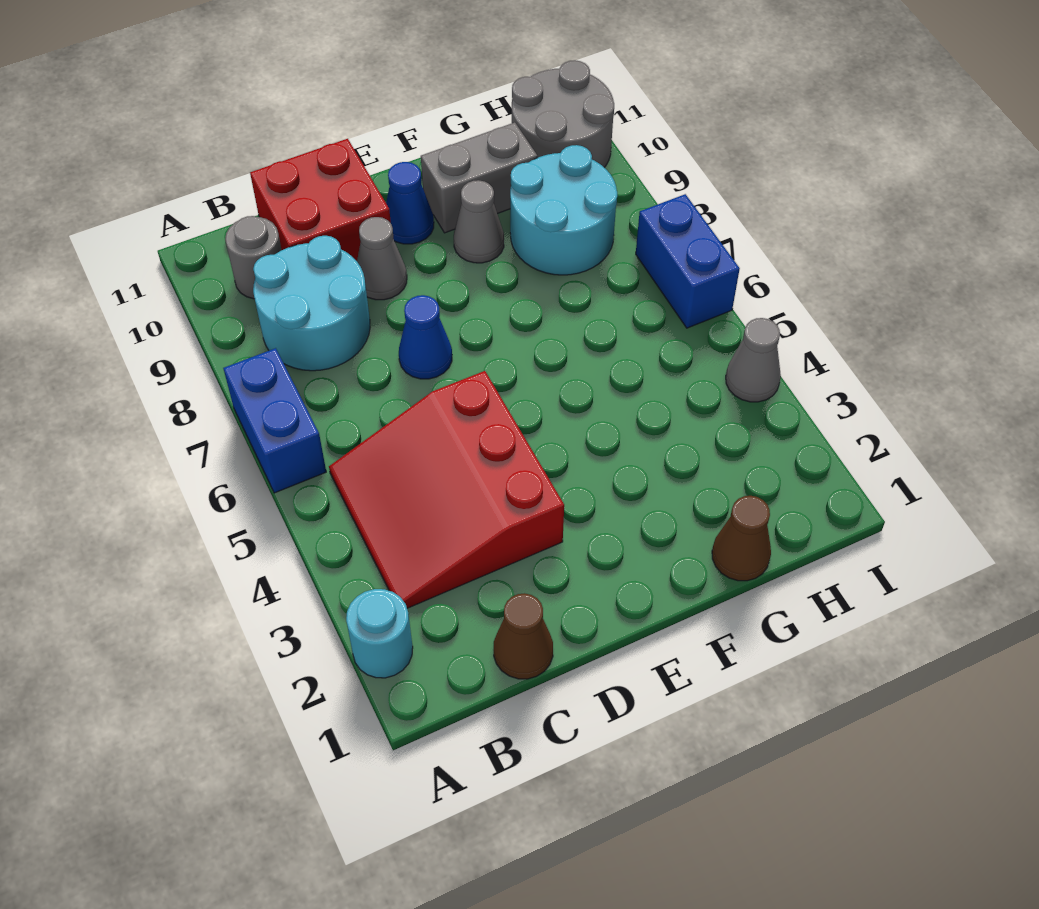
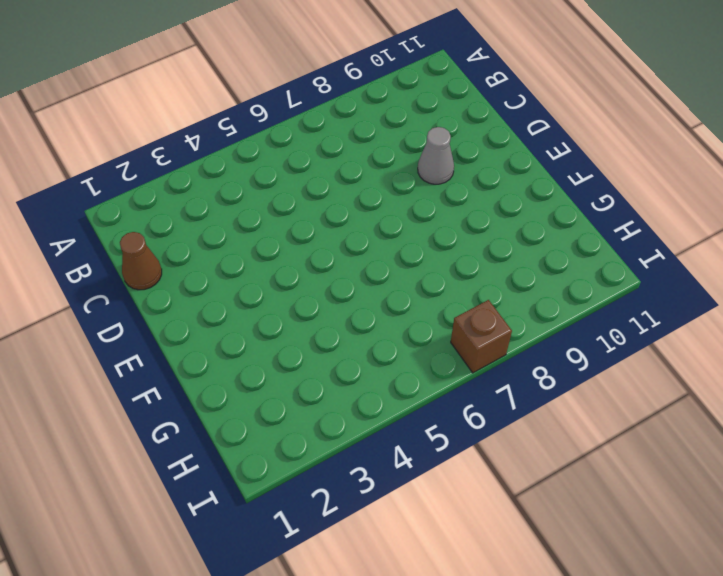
brown 1x1 brick [451,300,512,373] -> blue 1x2 brick [636,194,740,328]
none -> cyan 1x1 round brick [346,589,413,678]
none -> blue 1x2 brick [223,348,326,493]
none -> red 3x3 slope [329,371,564,608]

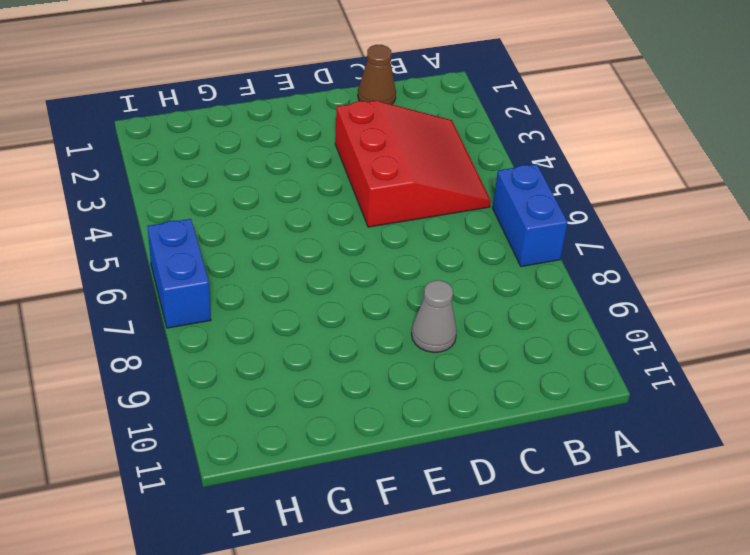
none -> cyan 1x1 round brick [346,589,413,678]
none -> cyan 2x2 round brick [253,236,370,371]
none -> grey 1x1 round brick [225,216,281,299]

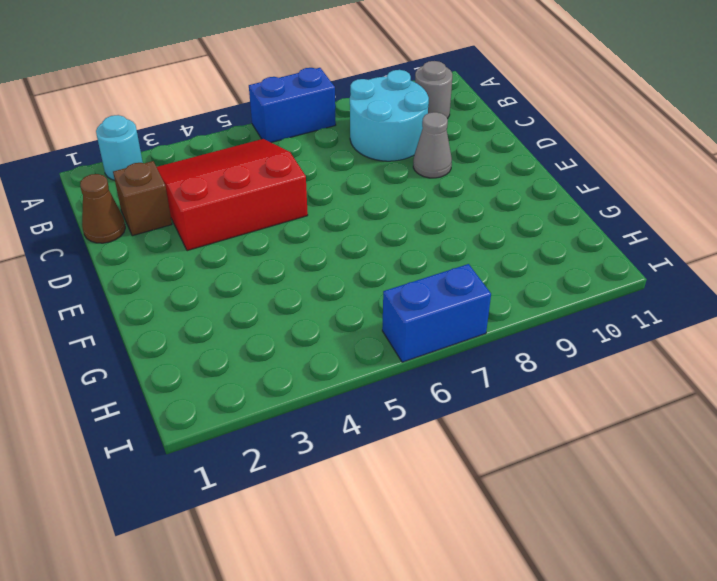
brown 1x1 brick [113,161,172,236] -> none
none -> red 2x2 brick [250,139,391,261]
none -> blue 1x1 cone [399,295,452,379]
none -> blue 1x1 cone [386,162,434,244]

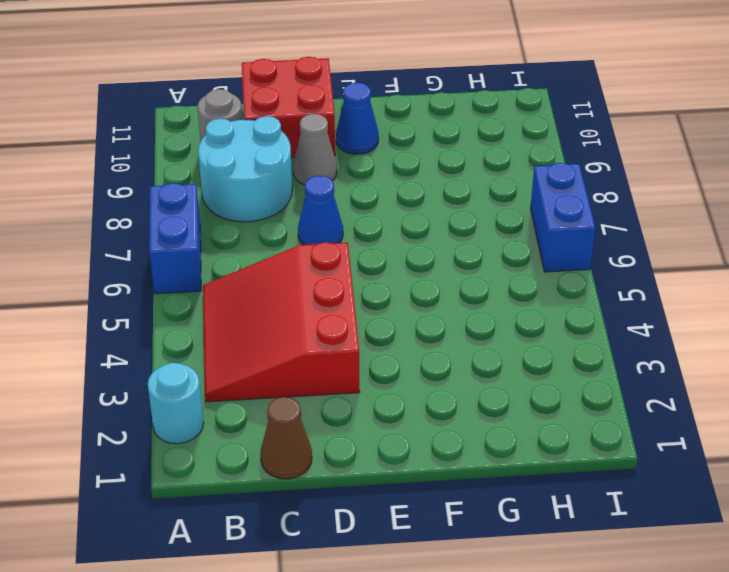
none -> grey 1x1 cone [454,180,504,263]
none -> grey 1x2 brick [421,122,537,233]
none -> brown 1x1 cone [712,496,771,581]

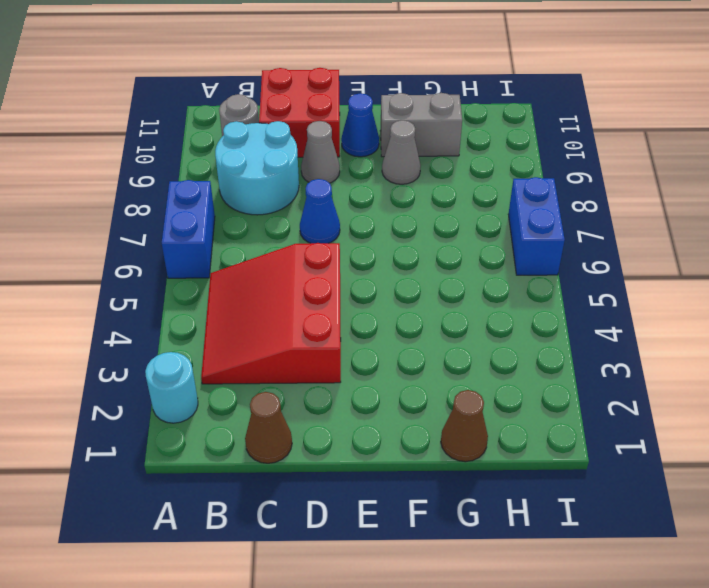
none -> cyan 2x2 round brick [510,145,617,275]
none -> grey 2x2 round brick [512,60,614,168]
none -> grey 1x1 cone [726,318,781,402]

